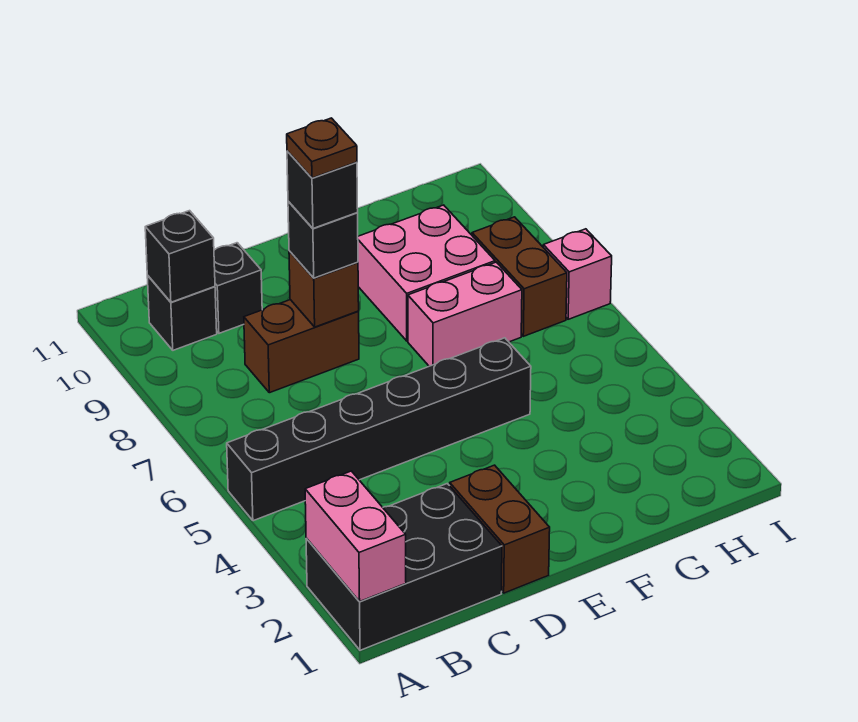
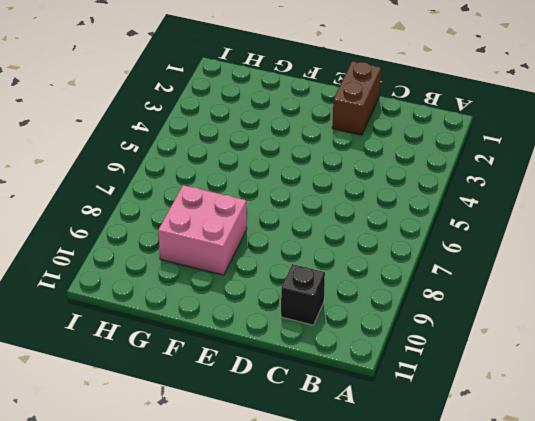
none -> black 2x3 brick [306,484,502,650]
none -> black 1x6 brick [227,338,531,521]
none -> black 1x1 brick [147,275,217,350]

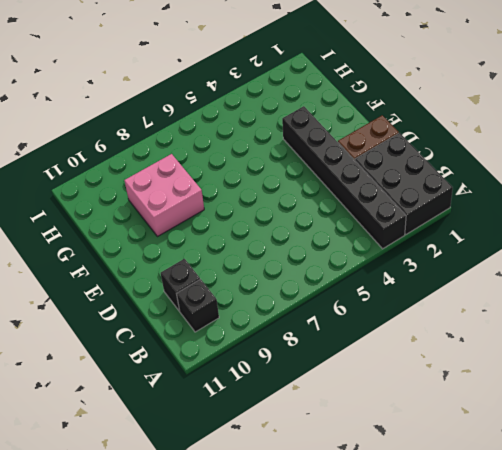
black 1x6 brick [282,106,406,249] -> black 1x6 brick moved to [227,338,531,521]
none -> brown 1x2 brick [244,300,359,393]
none -> pink 1x2 brick [408,262,522,366]
none -> brown 1x2 brick [472,217,567,336]

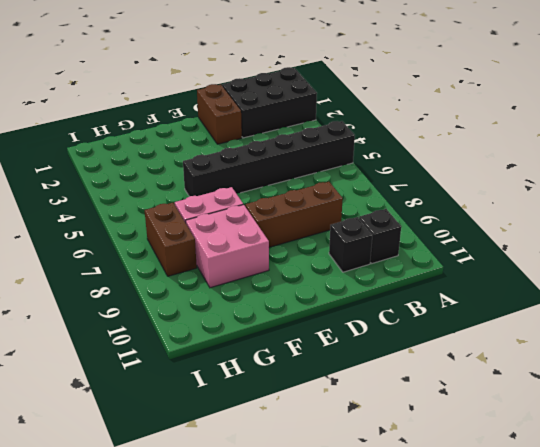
brown 1x3 brick [245,182,343,247] -> brown 1x2 brick [244,300,359,393]
none -> pink 1x1 brick [543,229,612,319]
none -> pink 1x2 brick [305,471,406,602]
none -> black 1x1 brick [145,211,215,302]

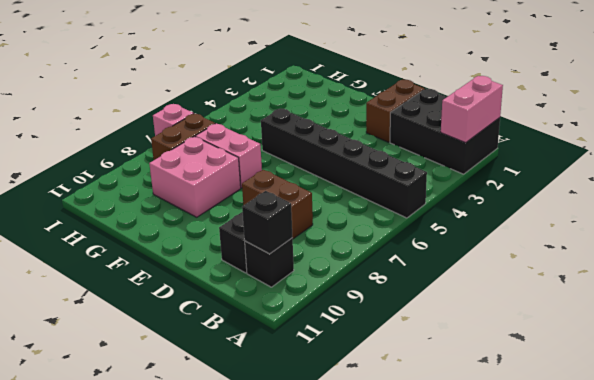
none -> brown 1x1 brick [289,251,359,327]
none -> black 1x1 brick [288,202,358,278]
none -> black 1x1 brick [287,151,358,228]

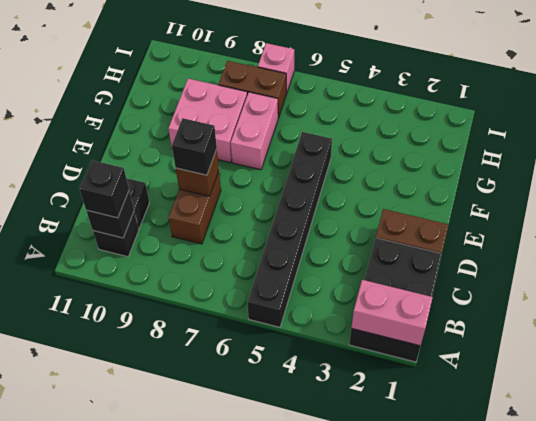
black 1x1 brick [79,160,129,218] -> black 1x1 brick moved to [287,151,358,228]
none -> brown 1x1 plate [287,118,357,178]

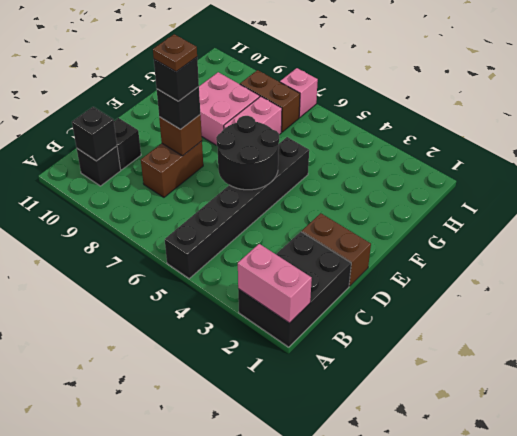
black 2x2 round brick [216,116,279,190] -> none

